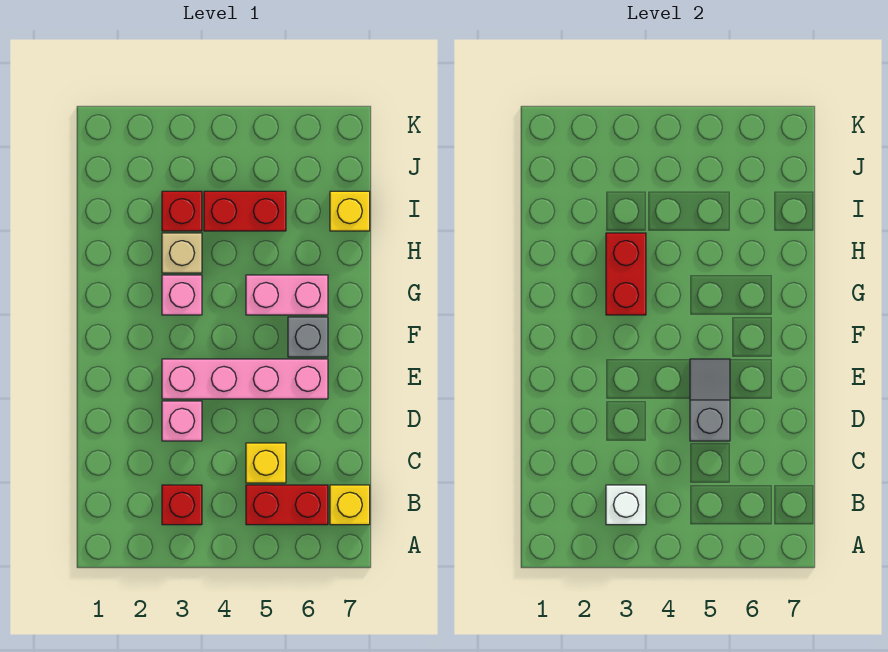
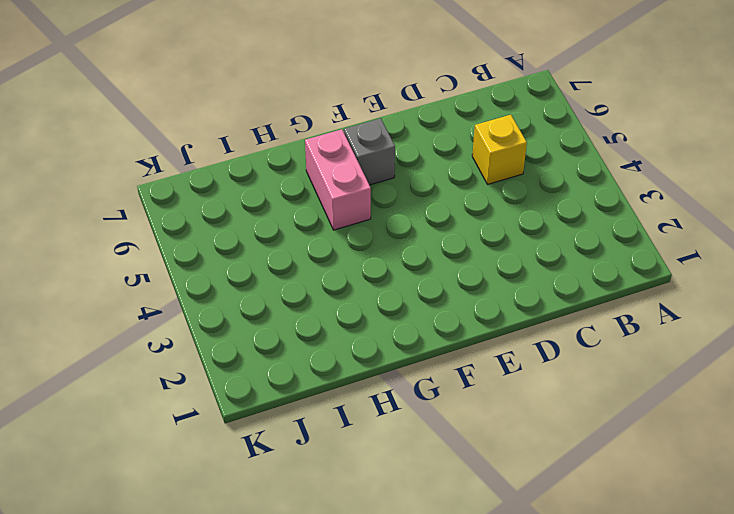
none -> red 1x1 brick [162,485,202,525]
none -> red 1x2 brick [246,485,328,525]
none -> yellow 1x1 brick [330,485,370,525]

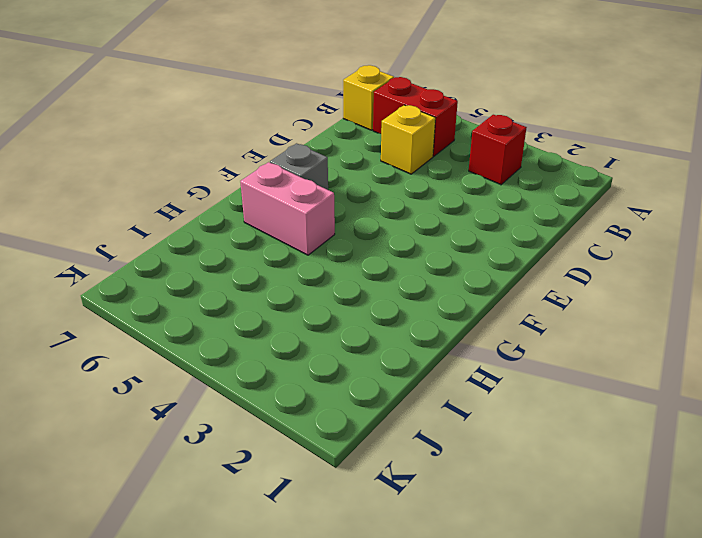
none -> pink 1x1 brick [162,401,202,441]
none -> pink 1x4 brick [162,359,328,399]
none -> pink 1x1 brick [162,275,202,315]

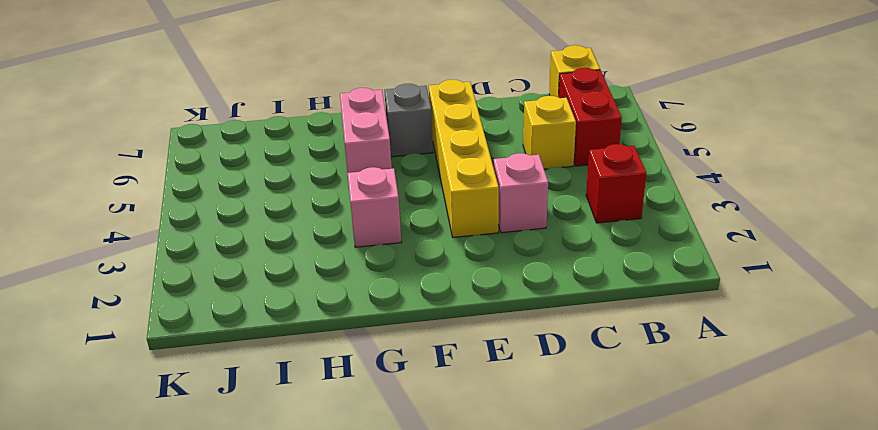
yellow 1x4 brick [429,80,499,238] -> pink 1x4 brick [162,359,328,399]
none -> tan 1x1 brick [162,233,202,273]
none -> red 1x1 brick [162,191,202,231]
none -> red 1x2 brick [204,191,286,231]

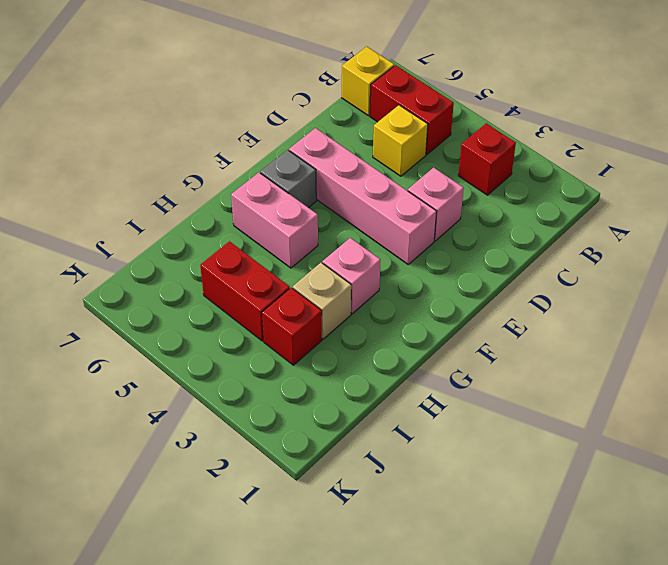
none -> yellow 1x1 brick [330,191,370,231]
none -> white 1x1 brick [606,485,646,525]
none -> grey 1x2 slope [690,359,730,441]

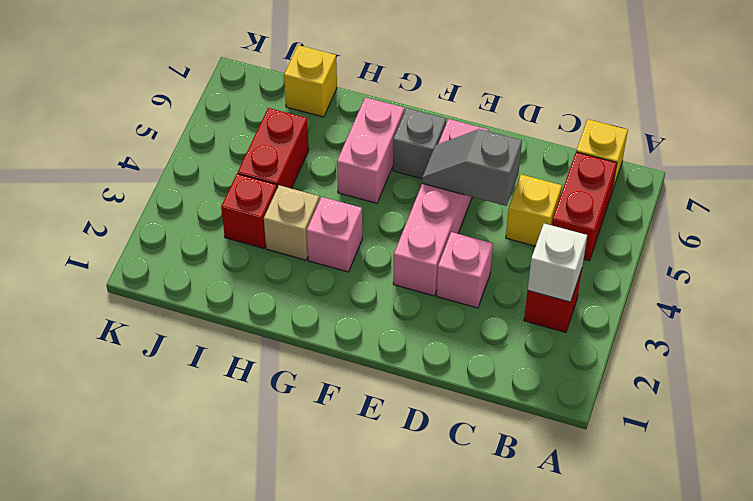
none -> red 1x2 brick [606,233,646,315]

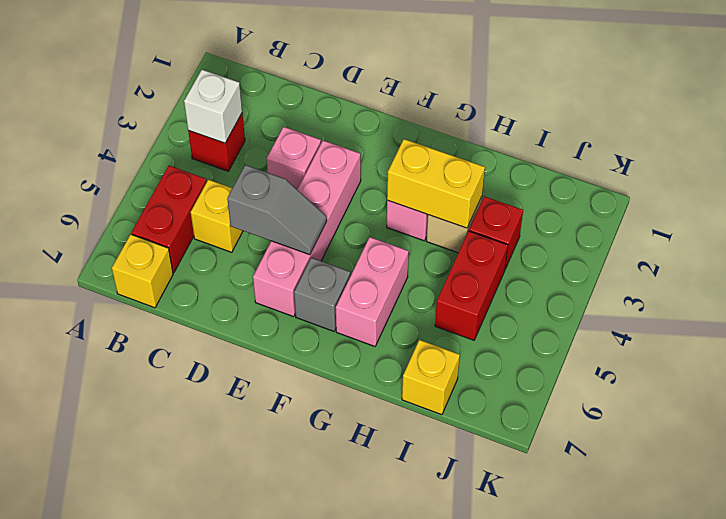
yellow 1x2 brick [387,139,485,228] -> red 1x2 brick [606,233,646,315]

